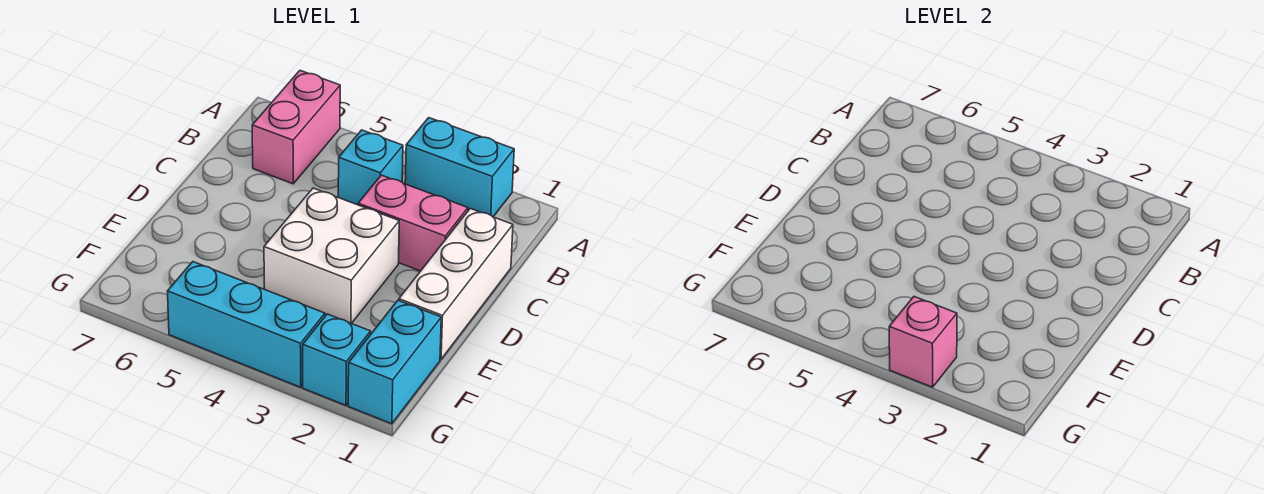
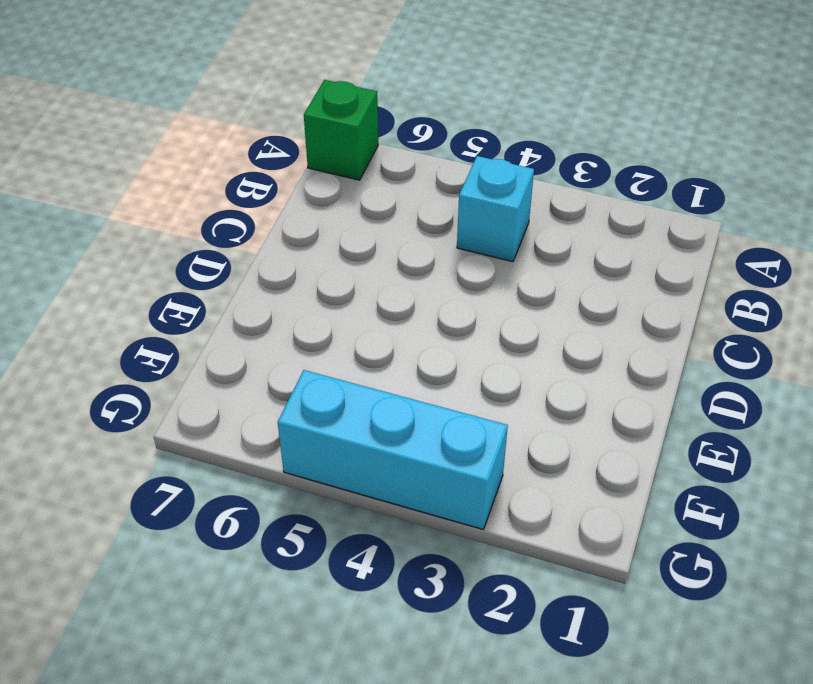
green 1x1 brick [304,80,378,180] -> none
none -> cyan 1x2 brick [405,118,514,217]
none -> pink 1x2 brick [252,71,340,184]

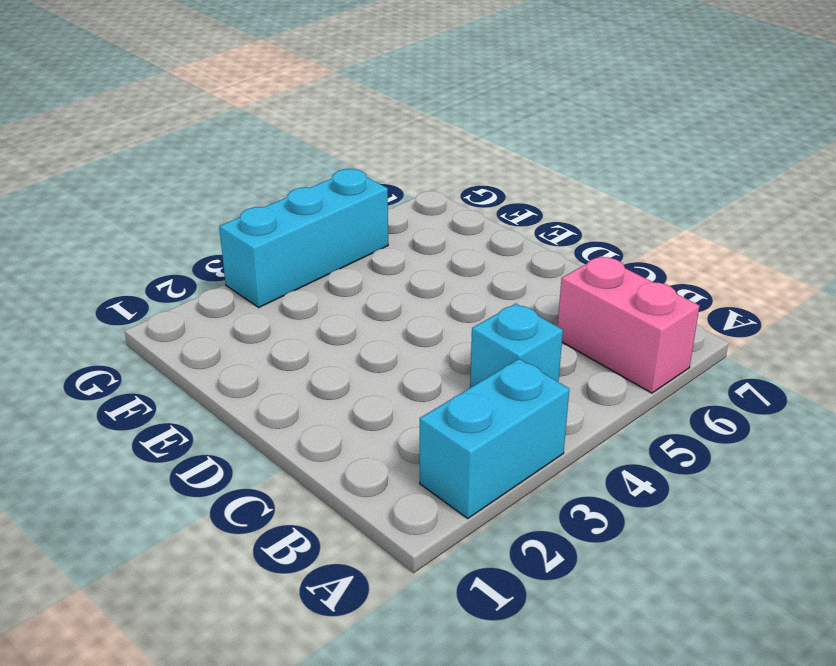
none -> white 1x3 brick [399,209,513,359]
none -> pink 1x2 brick [358,175,468,271]

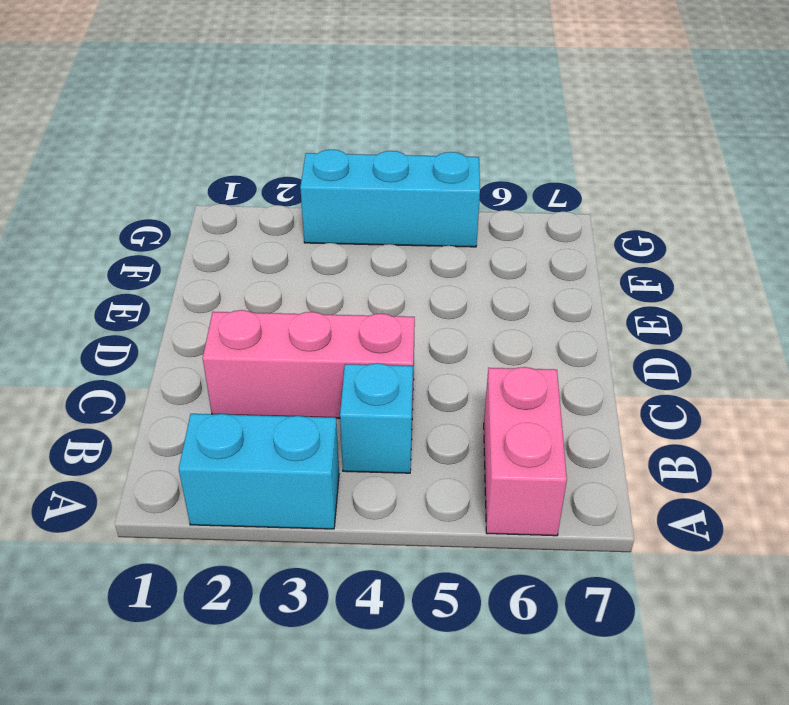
pink 1x3 brick [203,310,415,418] -> pink 1x2 brick [358,175,468,271]
none -> white 1x3 brick [399,209,513,359]
none -> white 2x2 brick [264,188,399,323]

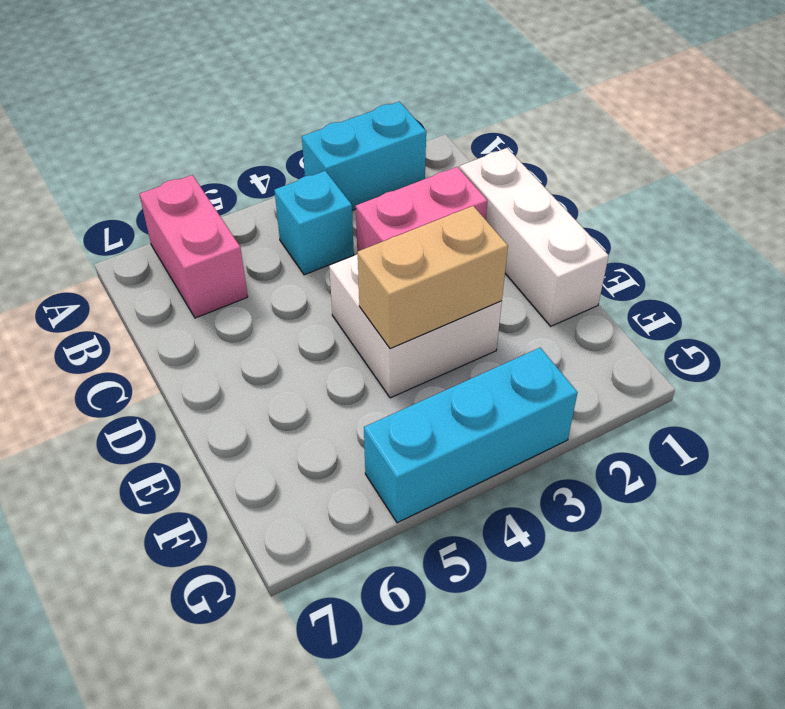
tan 1x2 brick [358,206,508,349] -> none
none -> cyan 1x2 brick [348,300,441,424]
none -> cyan 1x1 brick [303,314,371,405]

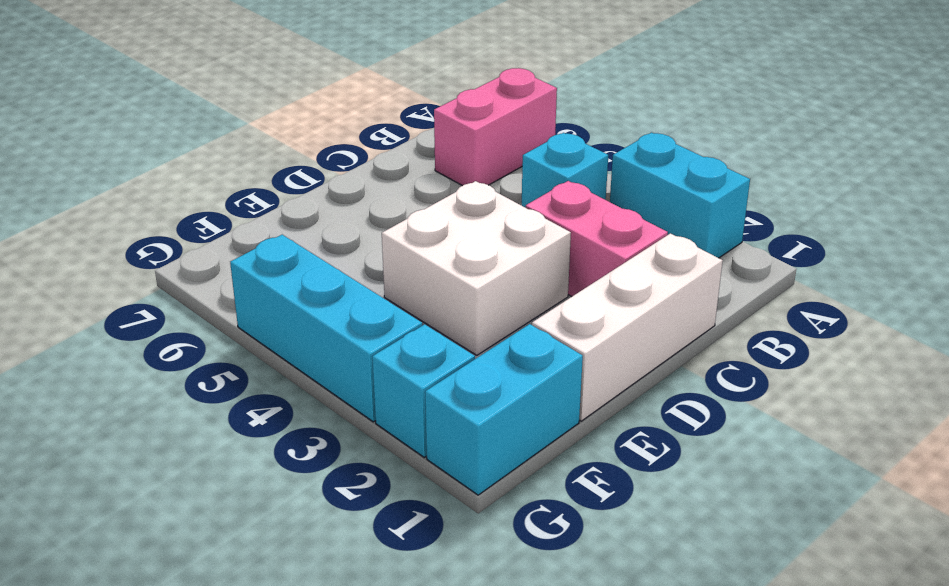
none -> pink 1x1 brick [889,297,957,387]

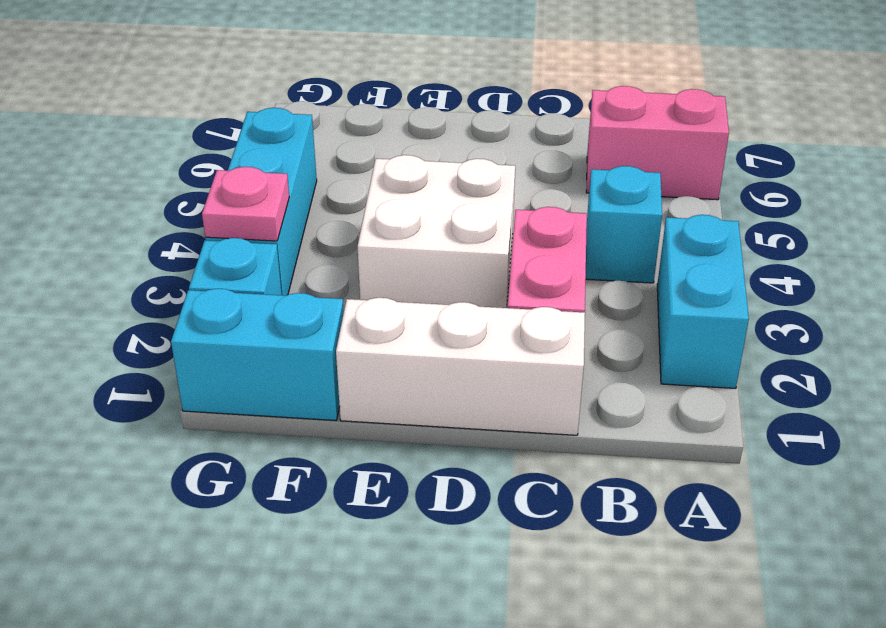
pink 1x1 plate [202,167,289,241] -> pink 1x1 brick [889,297,957,387]

